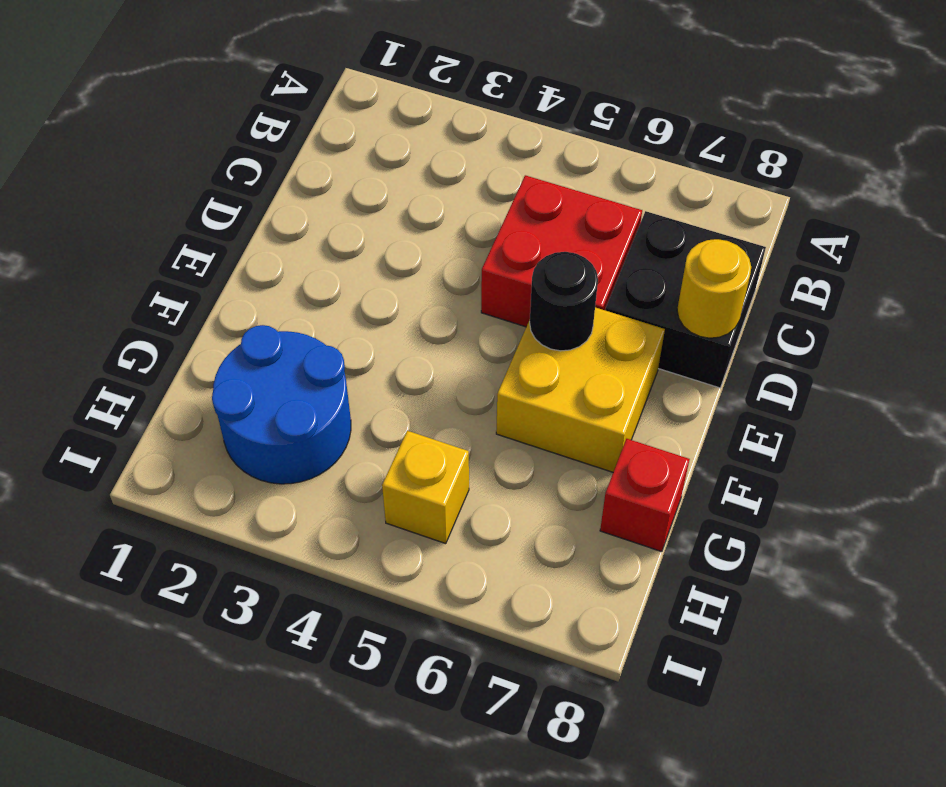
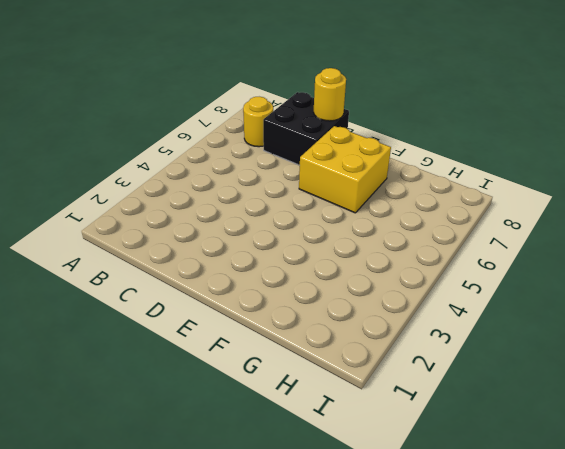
yellow 1x1 round brick [243,97,273,147] -> none
none -> red 2x2 brick [481,175,642,327]
none -> blue 2x2 round brick [212,325,351,484]

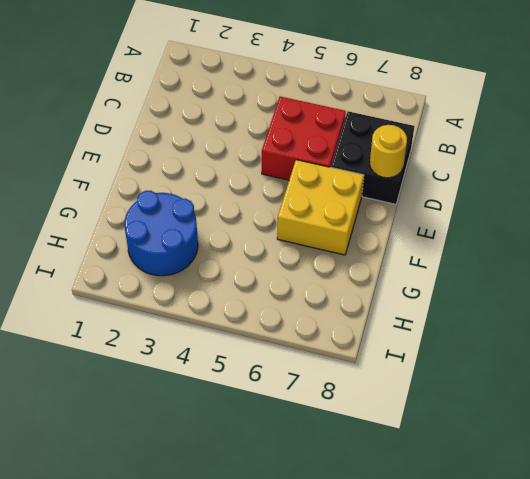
none -> red 1x1 brick [600,439,690,552]
none -> yellow 1x1 brick [382,431,469,544]

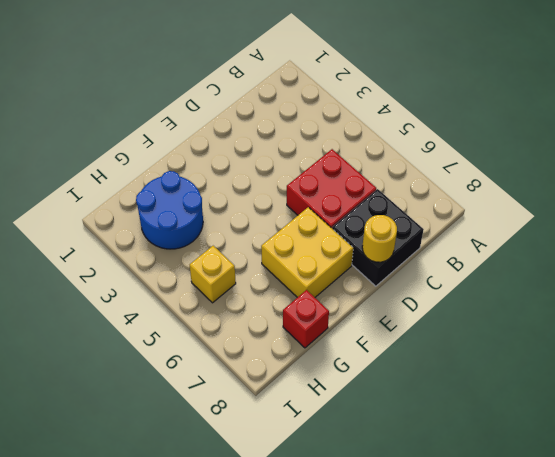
none -> black 1x1 round brick [530,252,598,351]

